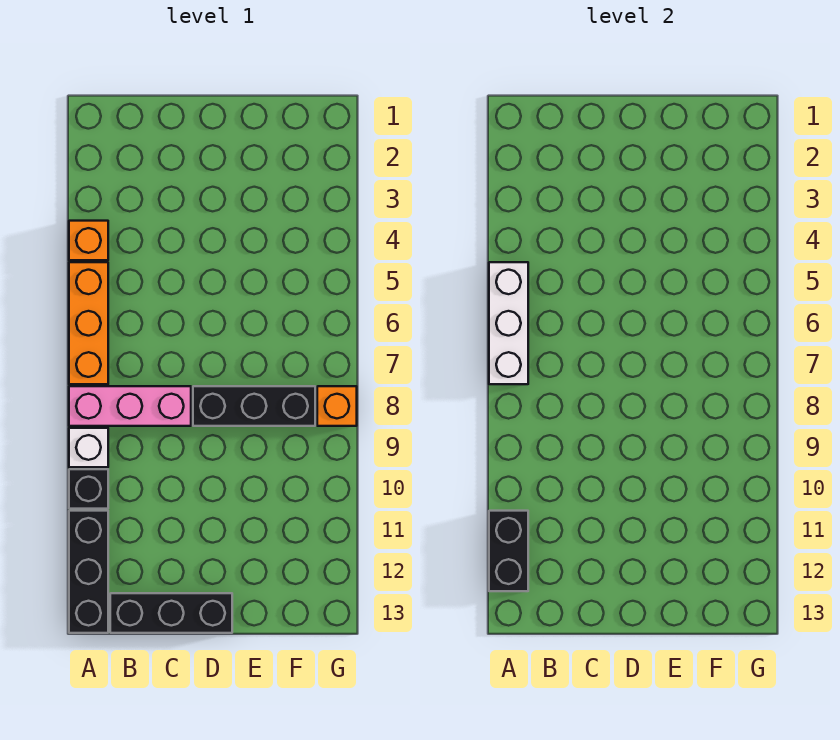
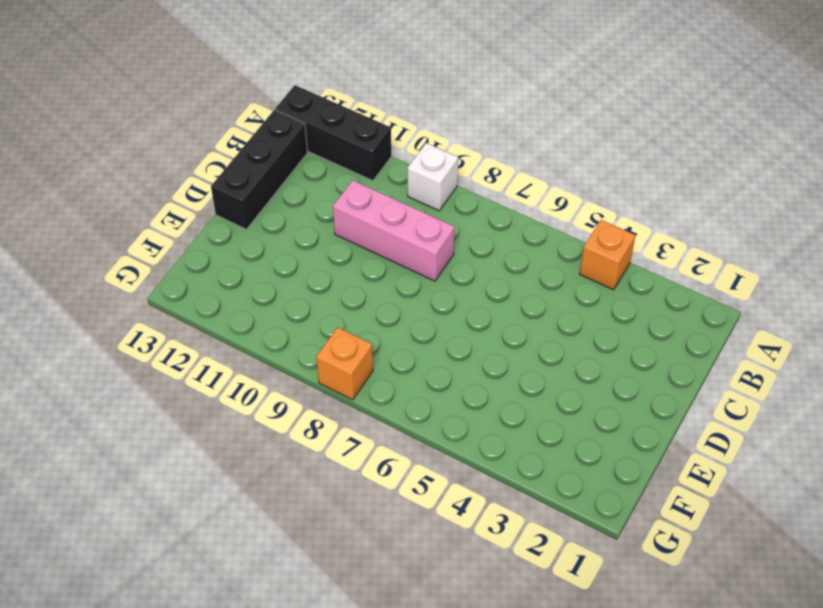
pink 1x3 brick [333,180,455,281] -> pink 1x3 brick turned to [69,386,191,426]
none -> orange 1x3 brick [69,262,108,384]
none -> black 1x1 brick [69,469,108,509]

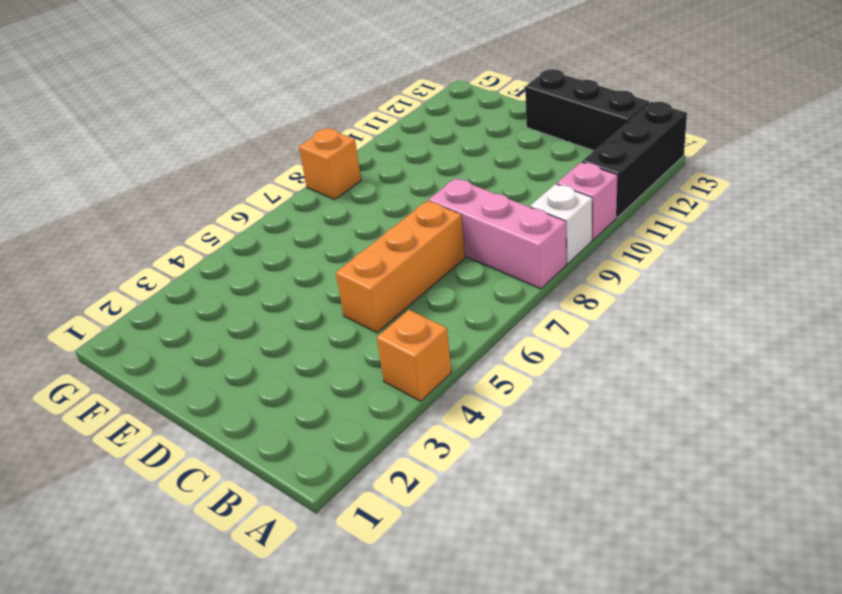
pink 1x1 brick [557,162,618,240] -> black 1x1 brick [69,469,108,509]
orange 1x3 brick [336,201,465,333] -> orange 1x3 brick moved to [69,262,108,384]
none -> black 1x3 brick [193,386,315,426]
none -> white 1x3 brick [489,262,528,384]

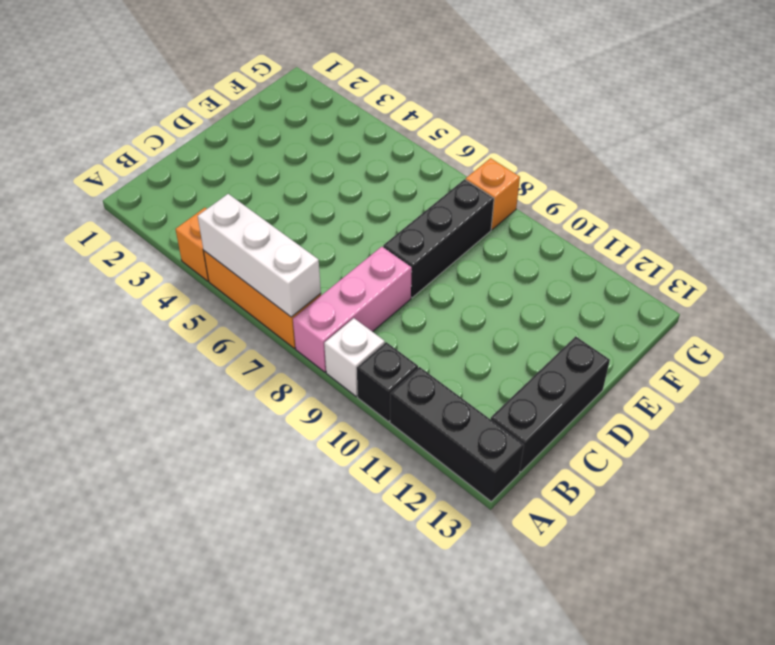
none -> black 1x2 brick [489,511,528,591]

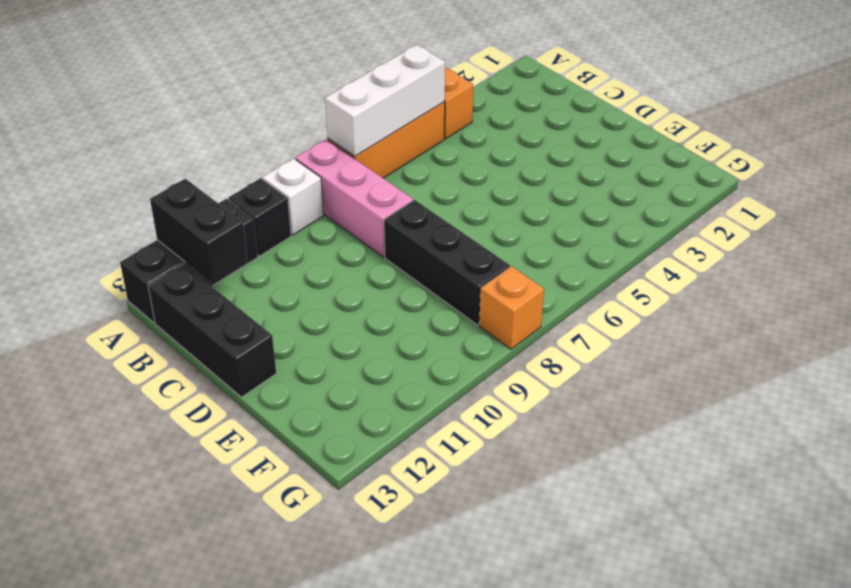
black 1x2 brick [150,179,248,284] -> black 1x2 brick turned to [489,511,528,591]

